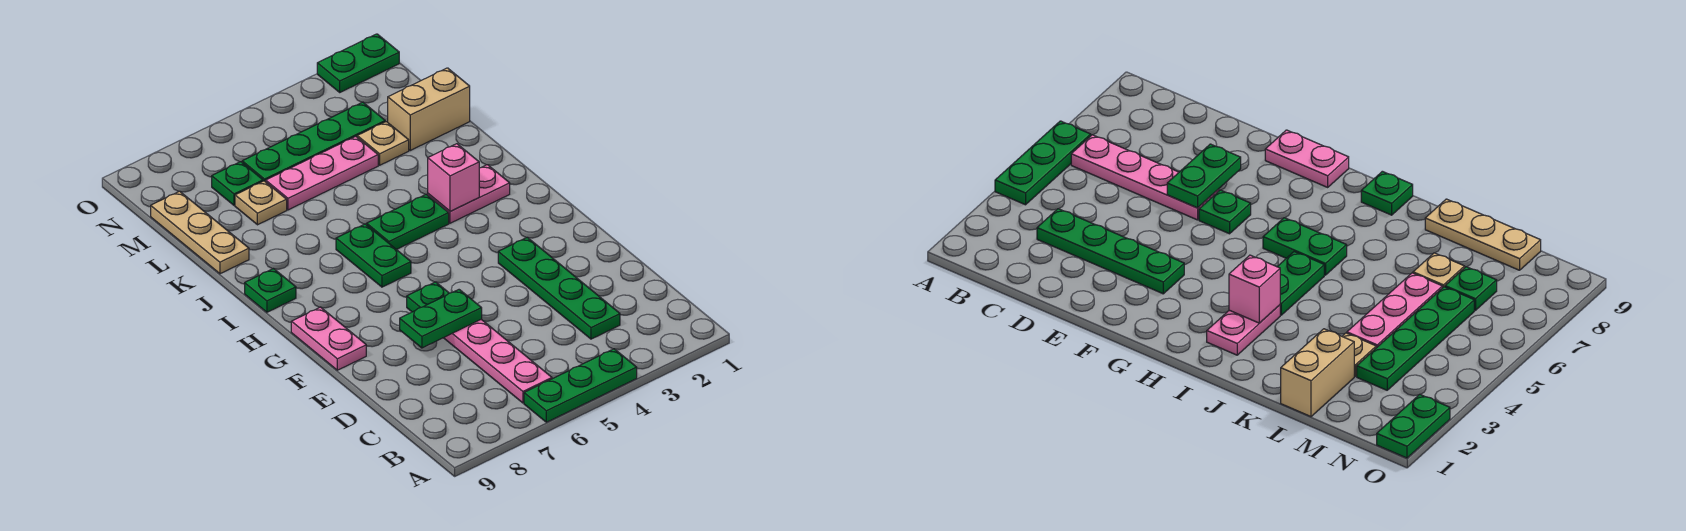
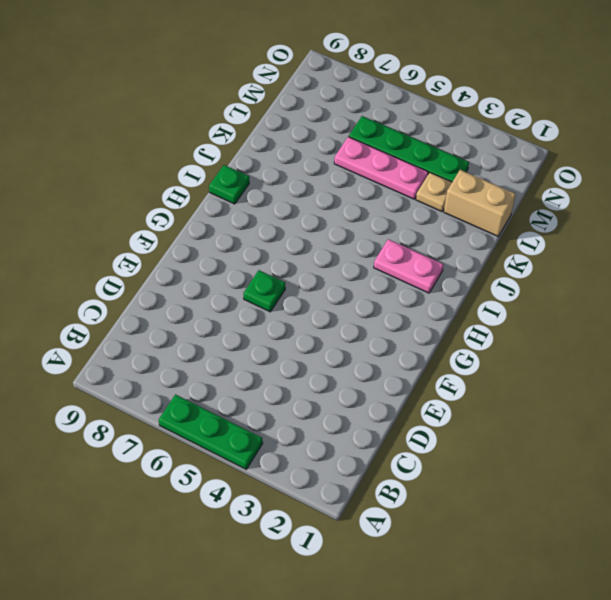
none -> pink 1x4 plate [444,319,552,403]
none -> green 1x4 plate [498,237,620,339]
none -> pink 1x2 plate [291,307,366,370]

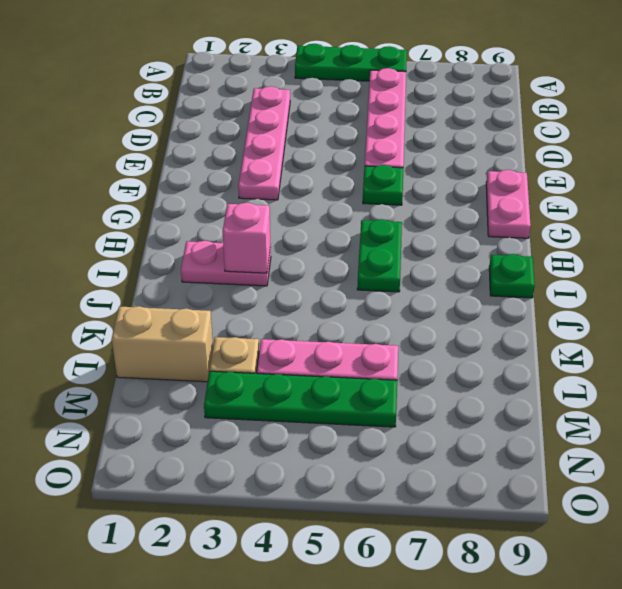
pink 1x4 plate [238,86,290,200] -> green 1x4 plate [498,237,620,339]
none -> green 1x2 plate [367,194,449,250]
none -> tan 1x3 plate [151,191,249,274]
none -> tan 1x1 plate [235,181,287,225]

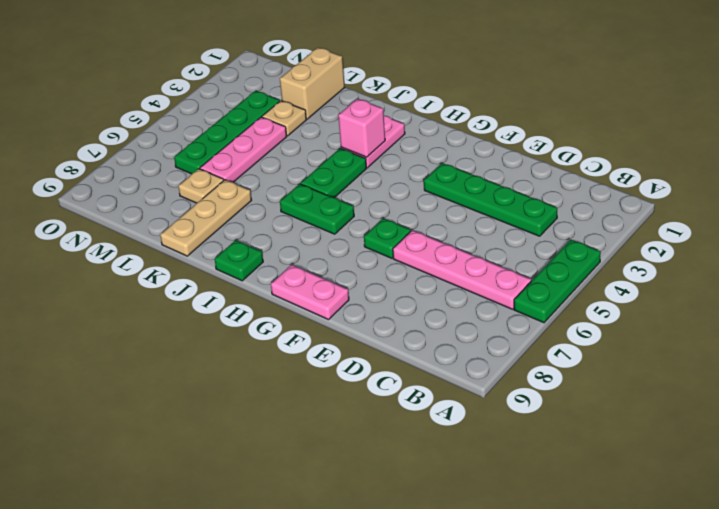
tan 1x3 plate [160,180,252,256] -> tan 1x3 plate turned to [151,191,249,274]
none -> green 1x1 plate [212,162,263,205]
none -> green 1x2 plate [317,34,399,92]
none -> green 1x2 plate [400,290,482,348]

